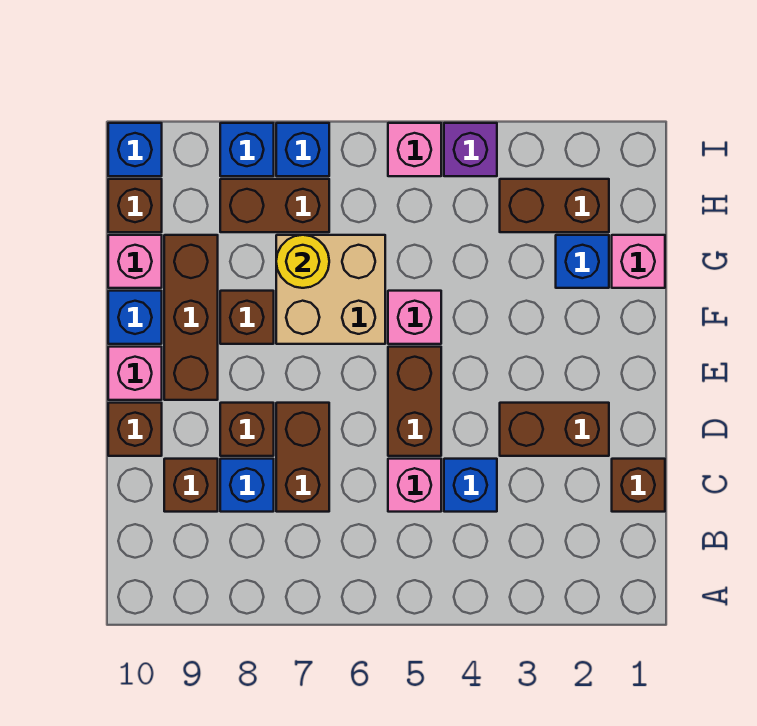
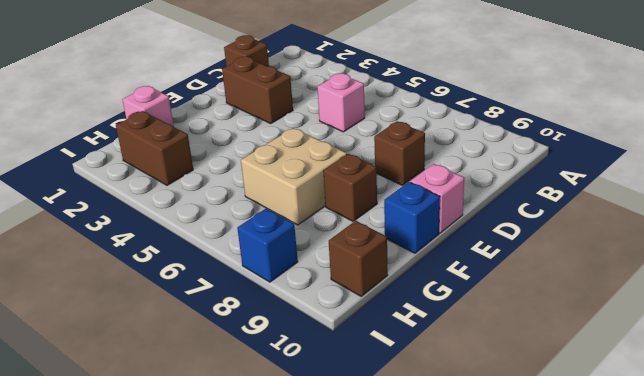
none -> blue 1x1 brick [444,459,497,512]
none -> brown 1x2 brick [276,403,329,512]
none -> blue 1x1 brick [220,459,274,512]

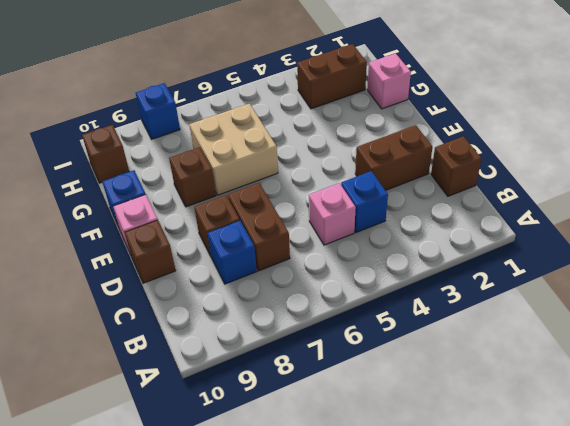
none -> brown 1x1 brick [164,459,218,512]
none -> brown 1x2 brick [388,347,441,456]
none -> brown 1x3 brick [164,235,218,400]

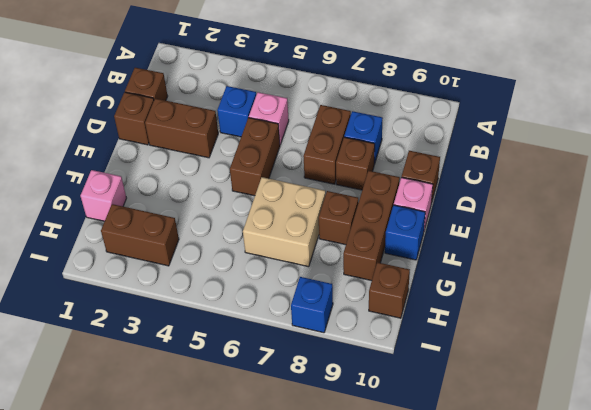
brown 1x1 brick [114,92,154,145] -> brown 1x1 brick moved to [164,459,218,512]
none -> pink 1x1 brick [388,291,441,344]
none -> blue 1x1 brick [556,235,609,288]
none -> pink 1x1 brick [108,235,162,288]

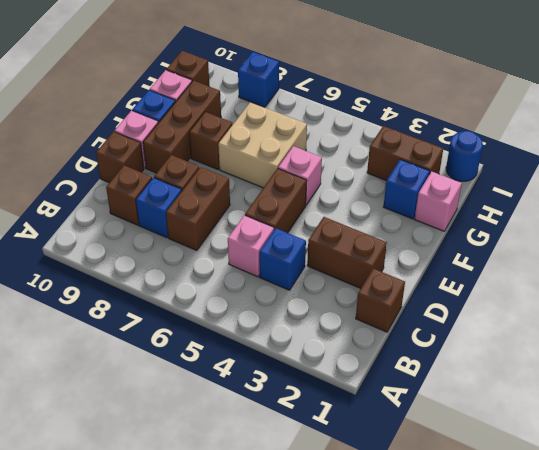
blue 1x1 round brick [446,131,483,181] -> none
none -> brown 1x2 brick [220,179,329,232]
none -> purple 1x1 brick [444,123,497,176]
none -> pink 1x1 brick [388,123,441,176]

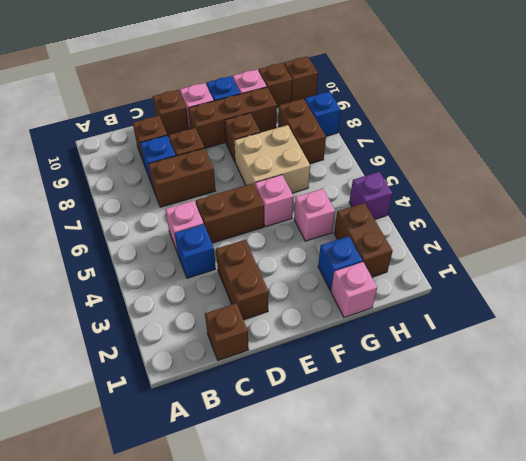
pink 1x1 brick [294,189,335,241] -> pink 1x1 brick moved to [388,123,441,176]
brown 1x1 brick [284,56,318,101] -> blue 1x1 brick [108,123,162,176]
none -> blue 1x1 brick [276,123,329,176]
none -> yellow 1x1 round brick [276,235,329,288]

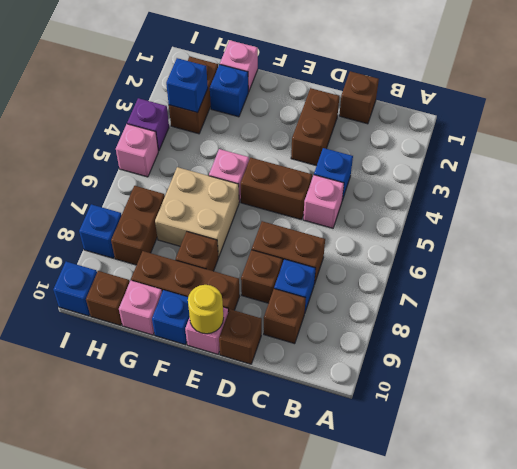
yellow 1x1 round brick [188,285,223,334] -> yellow 1x1 round brick moved to [276,235,329,288]
blue 1x1 brick [166,58,208,113] -> blue 1x1 brick moved to [276,123,329,176]

